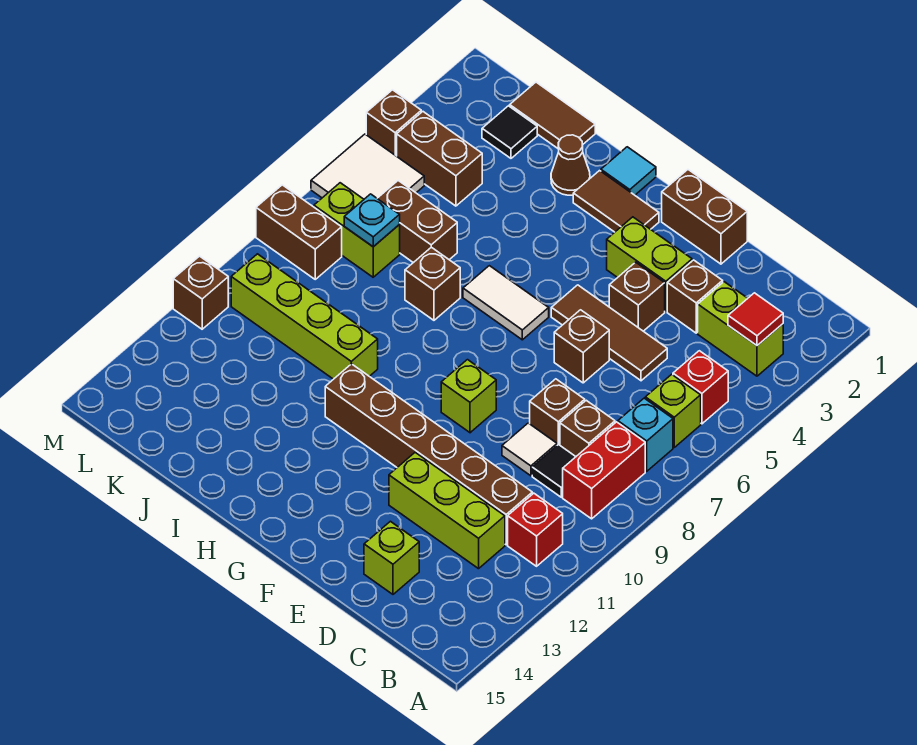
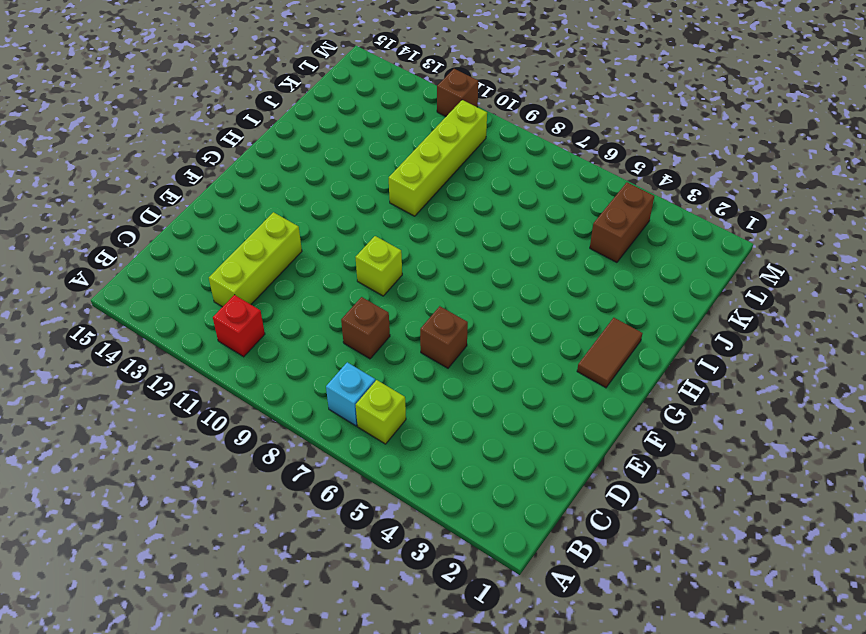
none -> lime 1x2 brick [698,282,783,376]
none -> red 1x1 brick [673,351,728,424]
none -> red 1x2 brick [563,422,645,519]
none -> brown 1x1 brick [560,400,615,456]

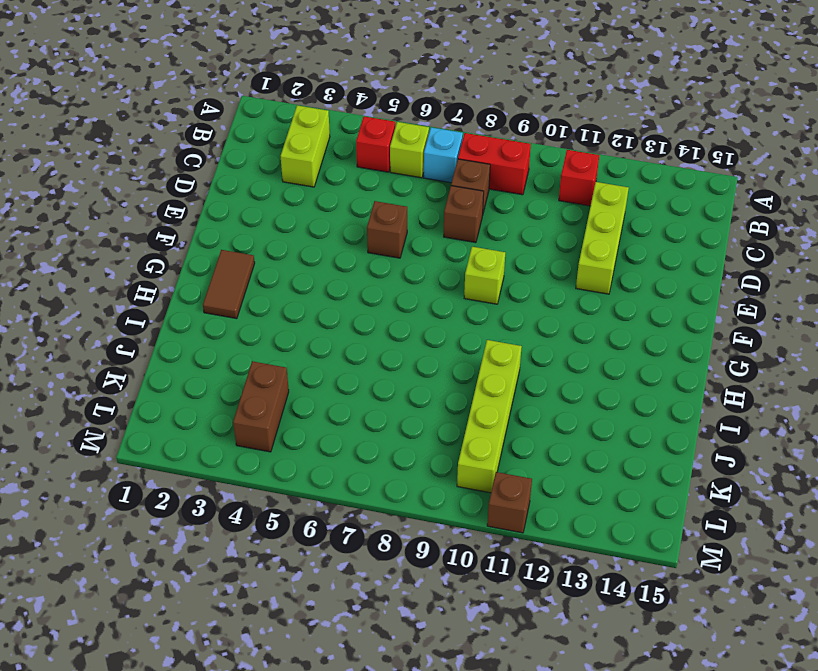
none -> black 1x1 tile [532,445,576,497]
none -> brown 1x6 brick [325,364,532,545]
none -> brown 1x1 brick [667,260,723,333]
none -> brown 1x3 tile [551,285,667,381]

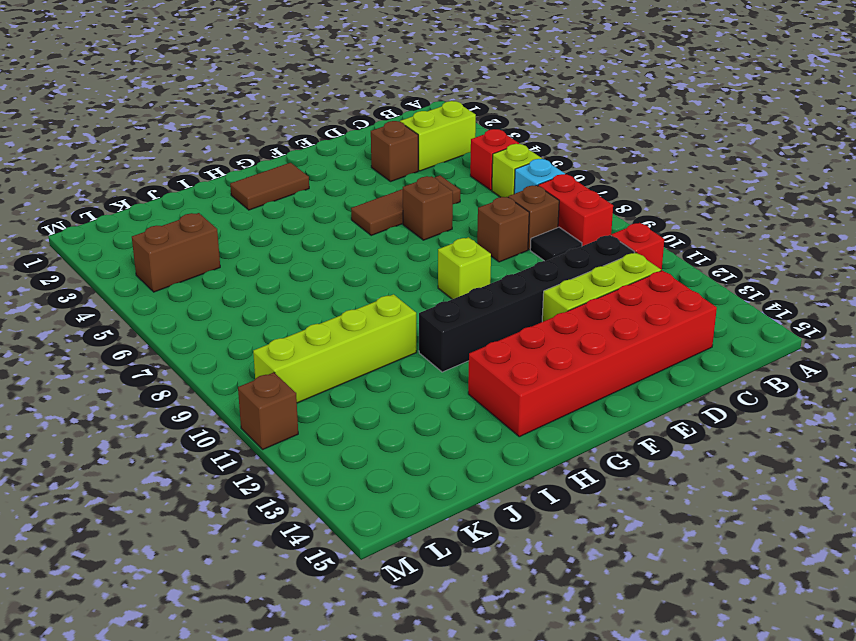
black 1x6 brick [419,235,635,372] -> brown 1x6 brick [325,364,532,545]
red 2x6 brick [468,271,717,437] -> lime 1x1 brick [364,521,419,594]
none -> white 1x1 tile [502,423,557,476]
none -> brown 1x2 brick [662,170,747,264]
none -> lime 1x2 brick [607,217,692,312]
none -> brown 1x1 brick [609,262,665,331]

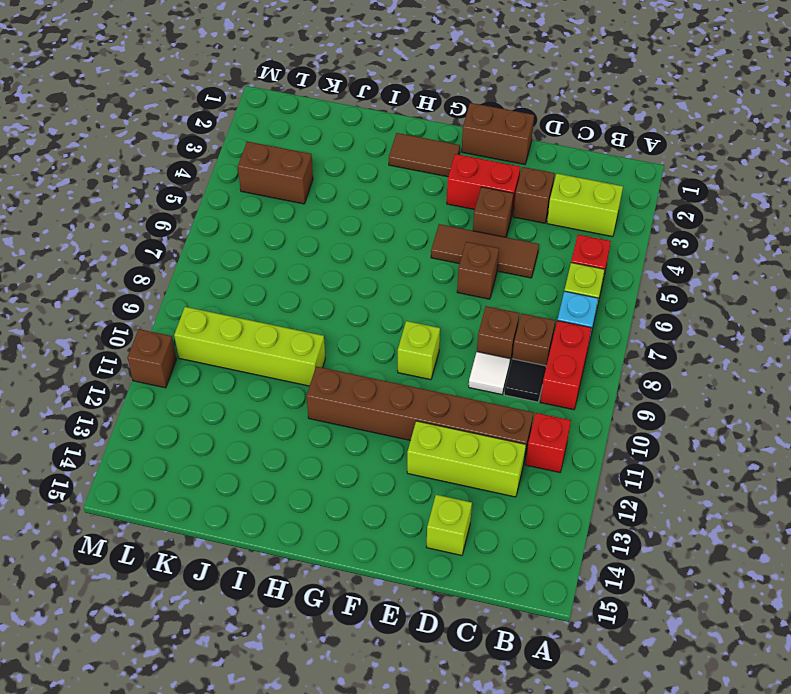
red 1x2 brick [447,154,521,214] -> lime 1x2 brick [607,217,692,312]
none -> white 1x2 tile [463,266,549,340]
none -> cyan 1x1 tile [601,147,656,195]
none -> brown 1x1 cone [551,135,590,195]
none -> brown 1x1 brick [405,247,460,320]

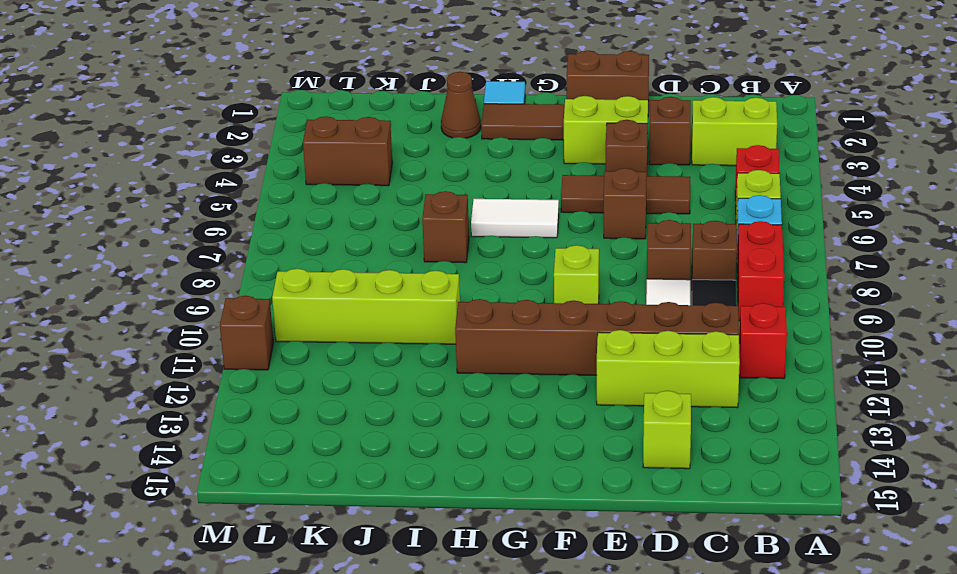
none -> brown 1x2 tile [510,82,595,149]
none -> brown 1x2 brick [377,181,457,263]
none -> black 1x1 tile [482,106,537,158]
none -> lime 1x2 brick [314,183,400,277]

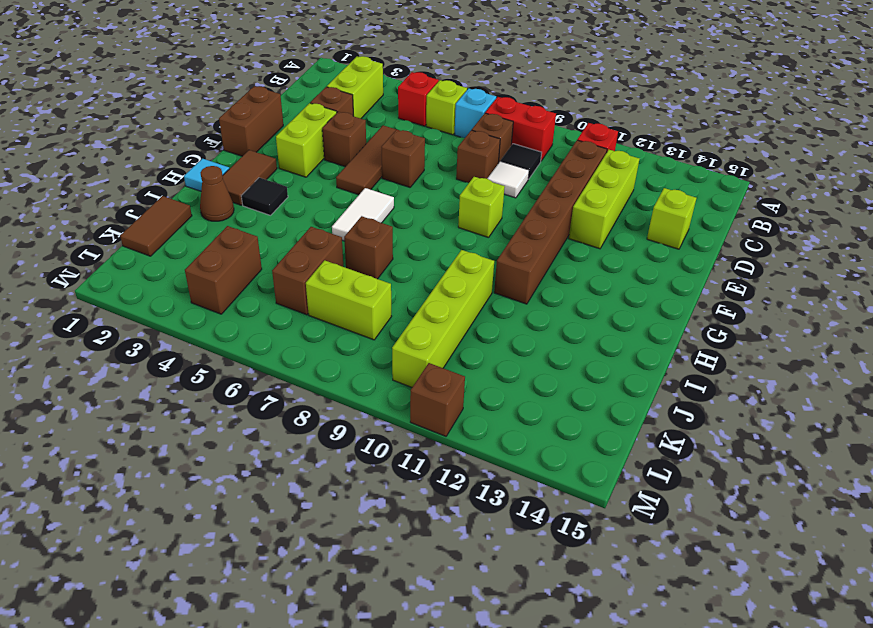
black 1x1 tile [241,178,288,215] -> black 1x1 tile moved to [482,106,537,158]
lime 1x2 brick [306,260,392,340] -> lime 1x2 brick turned to [314,183,400,277]
none -> white 2x2 tile [311,134,424,199]
none -> brown 1x2 brick [256,185,342,279]
none -> brown 1x1 brick [366,90,421,156]
none -> red 1x1 tile [728,293,783,345]

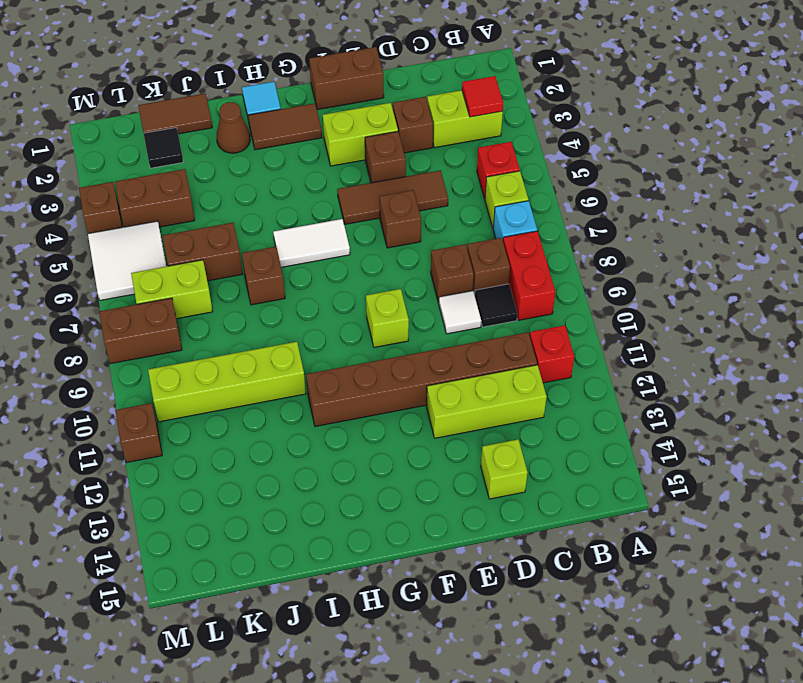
none -> cyan 1x1 plate [344,194,400,247]

